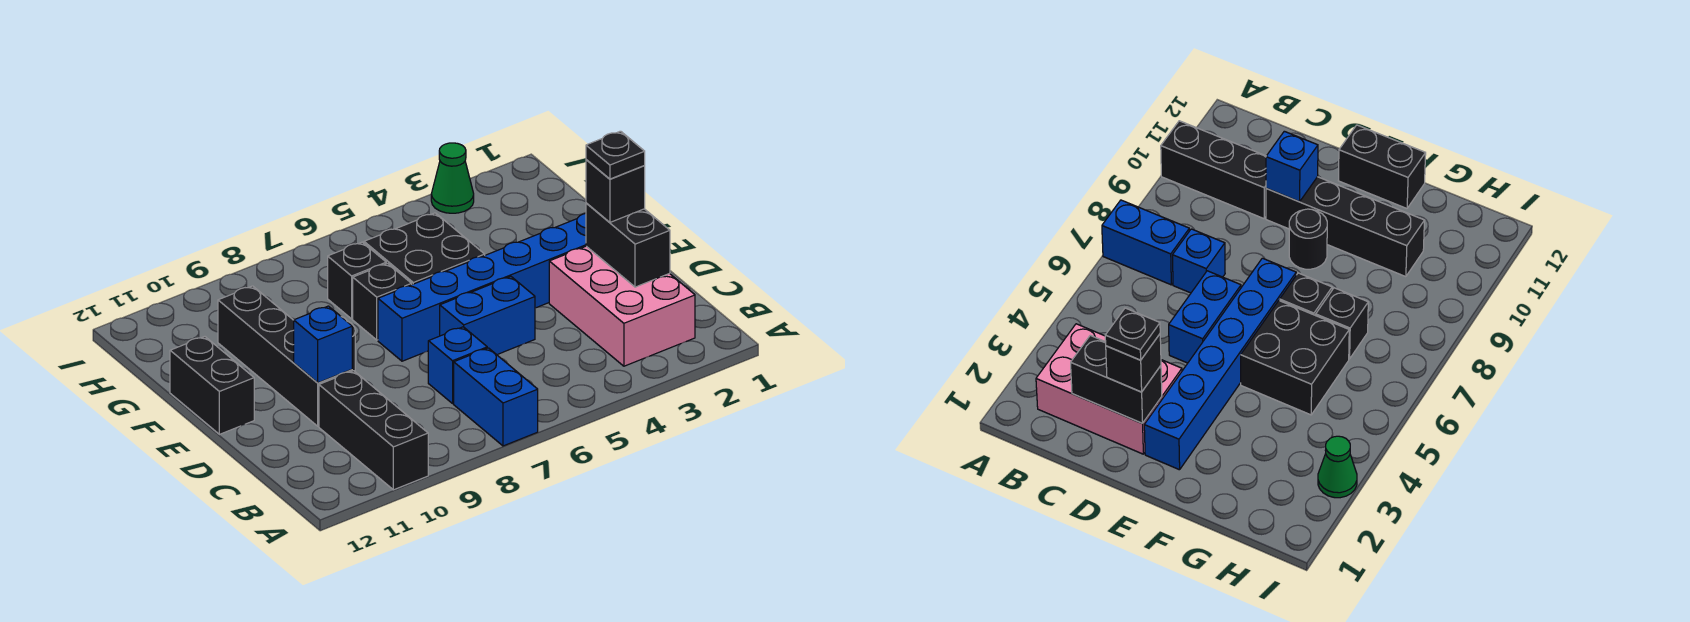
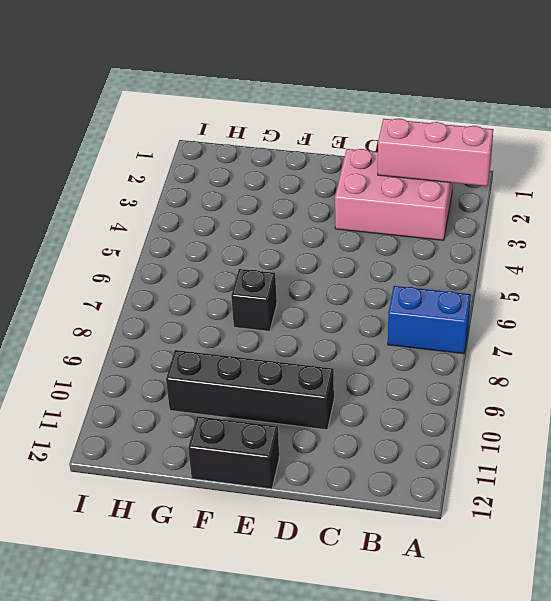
pink 1x3 brick [378,119,493,186] -> black 1x2 brick [586,203,670,287]
none -> black 1x3 brick [319,371,428,490]
none -> blue 1x1 brick [428,327,487,403]
none -> blue 1x2 brick [440,277,535,355]

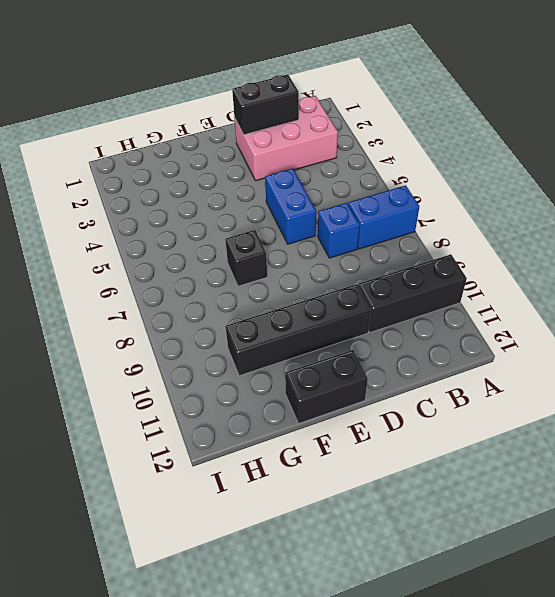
none -> blue 1x6 brick [378,213,586,361]
none -> black 1x1 round brick [1289,209,1327,269]
none -> black 2x2 brick [364,213,485,285]

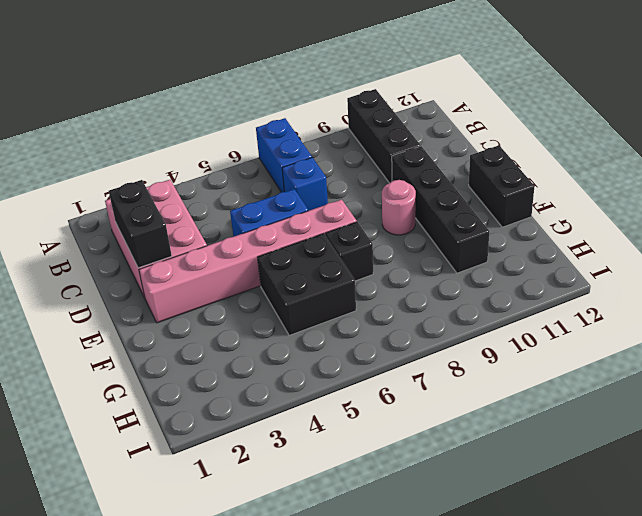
pink 1x6 brick [139,200,357,323] -> blue 1x6 brick [378,213,586,361]
pink 1x1 round brick [382,180,416,235] -> black 1x1 round brick [1289,209,1327,269]
none -> black 1x1 brick [328,242,386,319]
none -> green 1x1 cone [431,143,474,213]
none -> blue 1x1 brick [294,306,352,383]

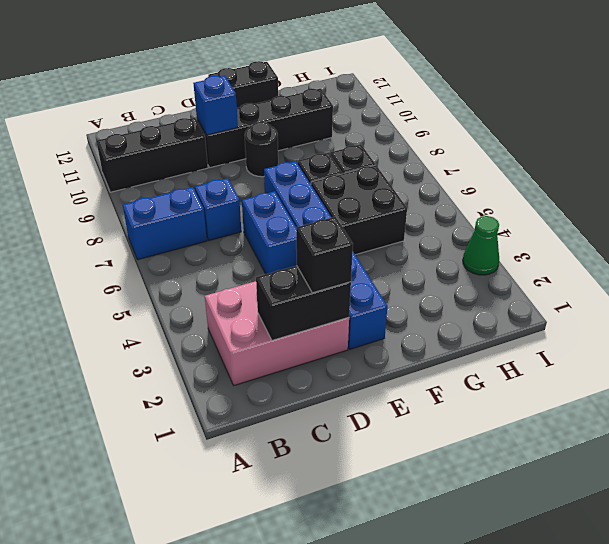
none -> black 1x1 plate [586,131,645,179]

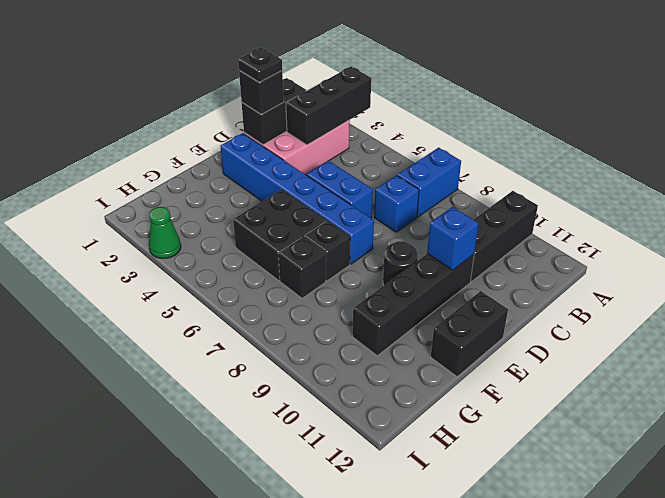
black 1x3 brick [286,67,371,145] -> none

